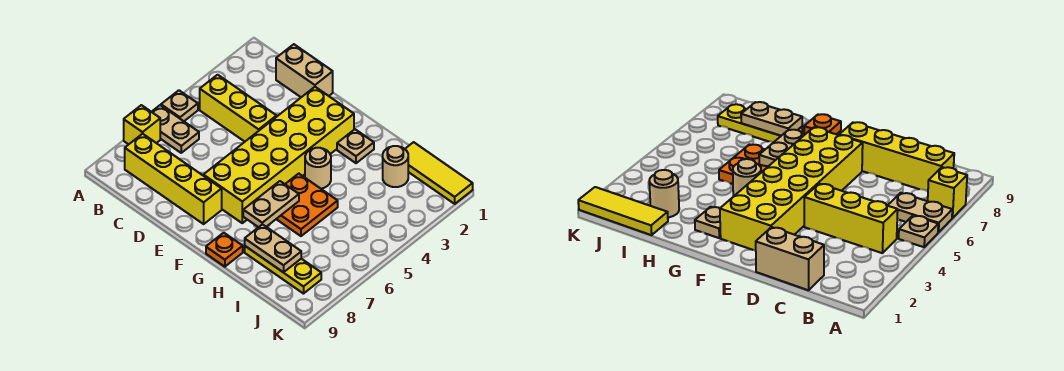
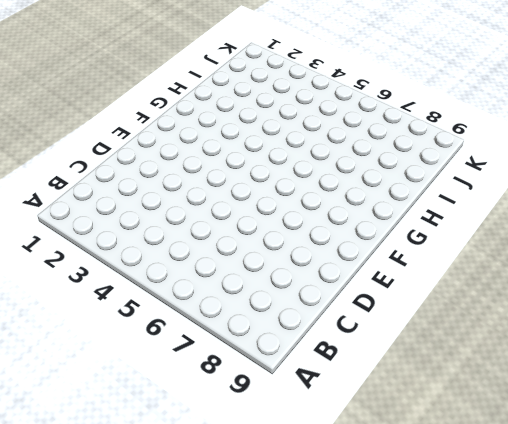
none -> tan 1x1 plate [161,90,198,121]
none -> tan 1x2 plate [152,105,199,153]
none -> yellow 1x1 brick [124,105,160,144]

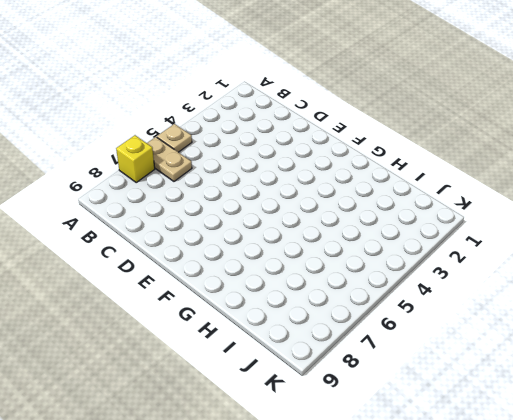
none -> yellow 1x3 brick [200,75,277,142]
none -> yellow 1x4 brick [125,134,222,224]
none -> tan 1x2 brick [276,44,333,97]

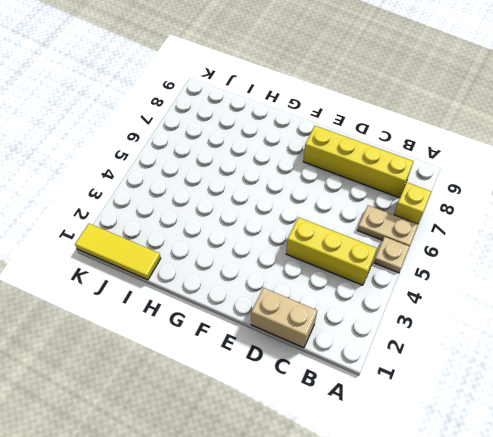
none -> yellow 2x6 brick [203,87,354,223]
none -> tan 1x1 plate [337,129,374,163]
none -> tan 1x1 round brick [305,148,331,189]

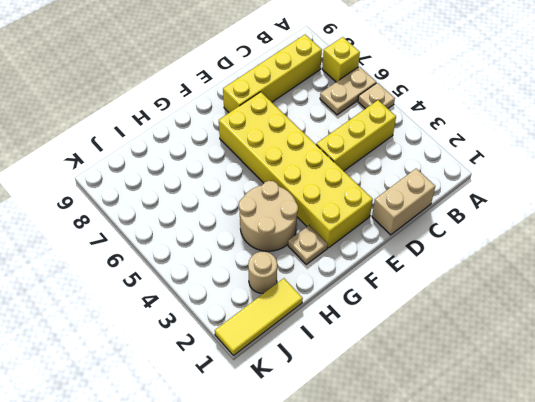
tan 2x2 round brick [239,181,298,251] -> tan 1x1 round brick [305,148,331,189]
none -> orange 2x2 plate [277,174,338,236]
none -> orange 1x1 plate [206,233,243,267]
none -> yellow 1x3 plate [245,246,321,294]

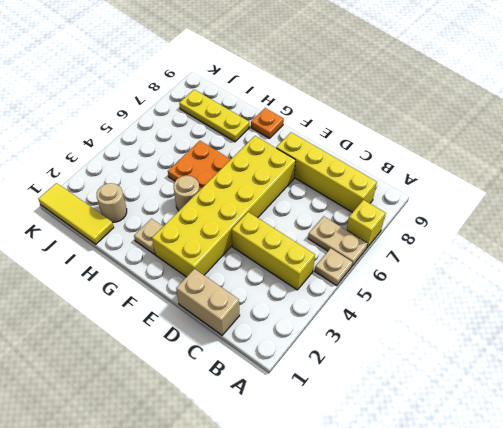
none -> tan 1x2 plate [243,181,299,227]
none -> tan 1x2 plate [245,224,301,272]

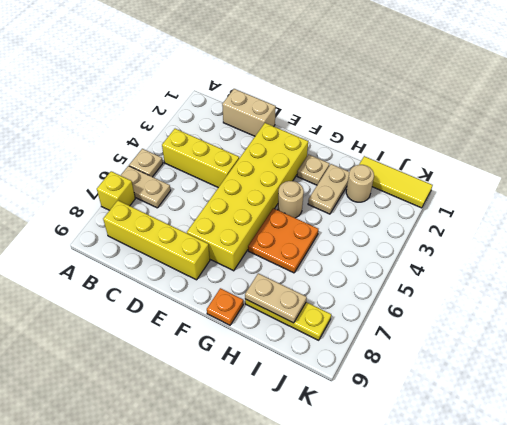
tan 1x2 plate [308,164,349,214] -> tan 1x2 plate moved to [243,181,299,227]

